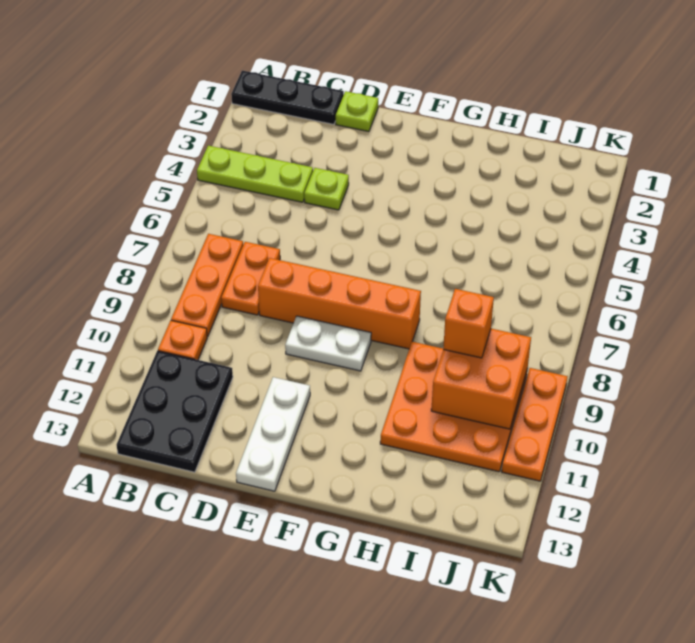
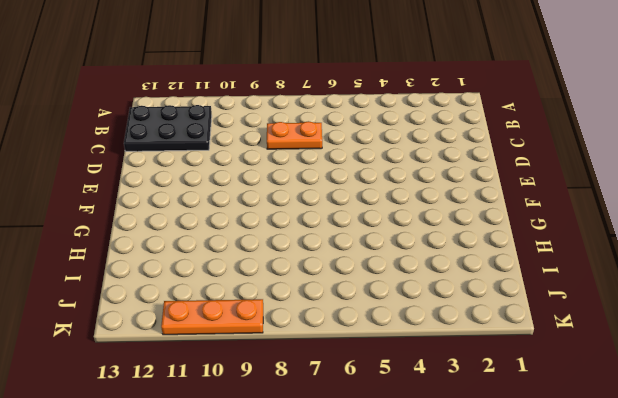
none -> black 1x3 plate [231,71,344,124]
none -> lime 1x3 plate [197,146,313,202]
none -> orange 1x3 plate [171,234,243,336]

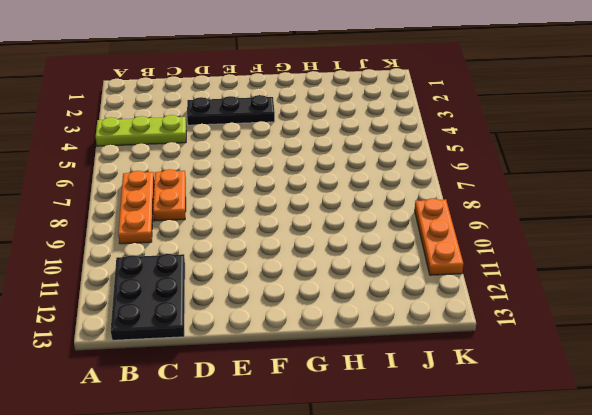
black 1x3 plate [187,95,275,125] -> black 1x3 plate moved to [231,71,344,124]
none -> orange 1x1 plate [158,321,207,360]
none -> lime 1x1 plate [336,91,378,132]
none -> lime 1x1 plate [304,168,349,210]

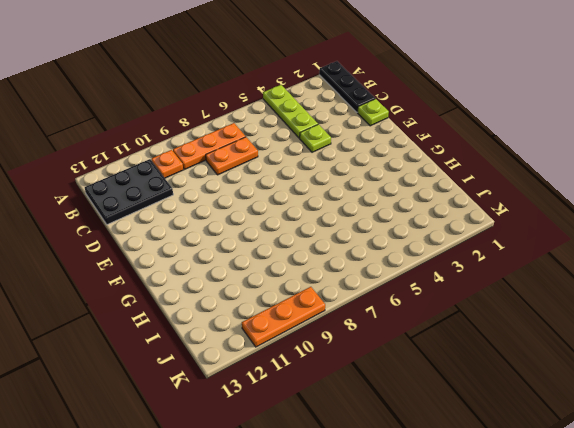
none -> orange 1x4 brick [258,258,421,349]
none -> white 1x2 plate [285,316,371,371]
none -> white 1x3 plate [236,377,310,491]

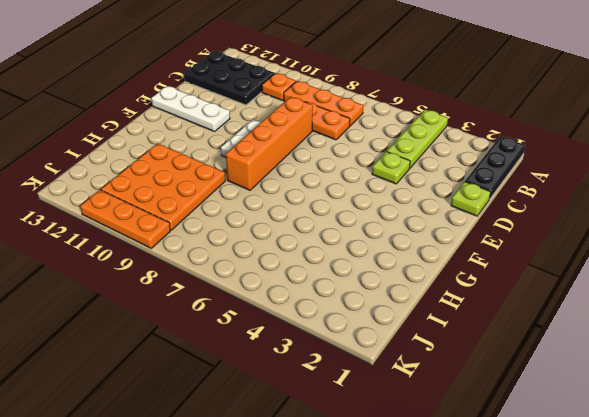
none -> orange 2x2 brick [431,329,531,429]
none -> orange 1x1 brick [443,289,494,358]

